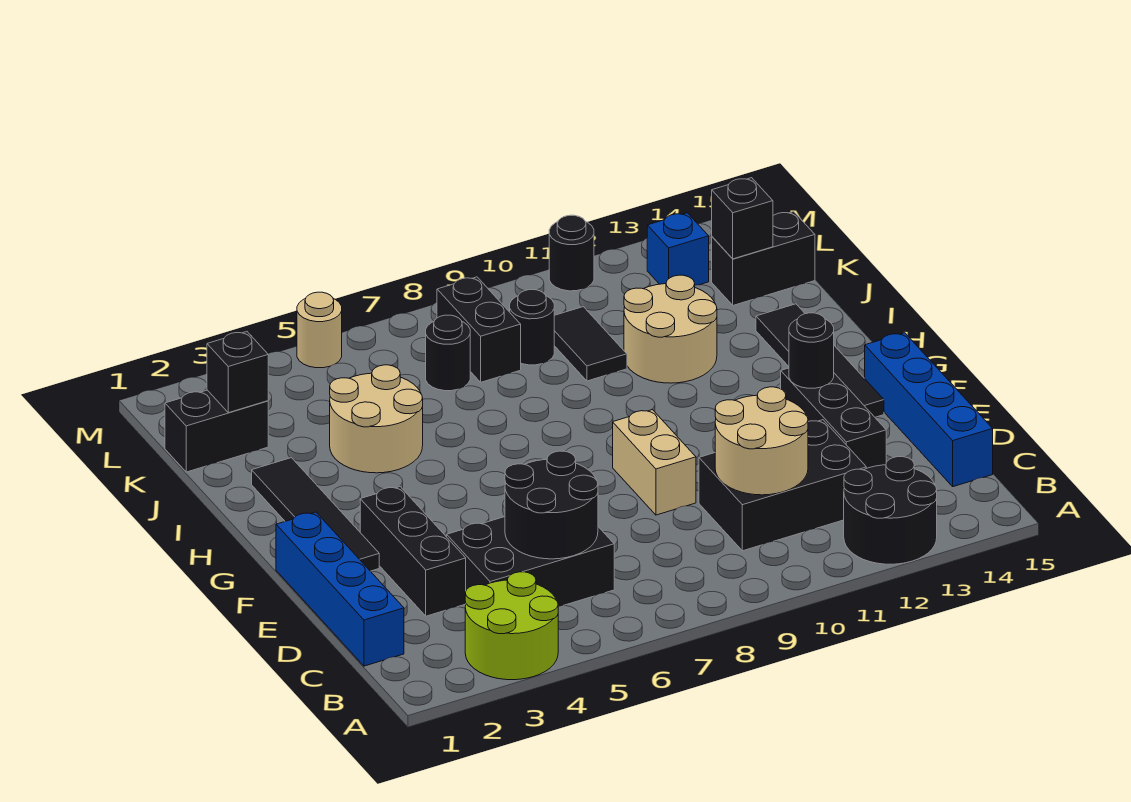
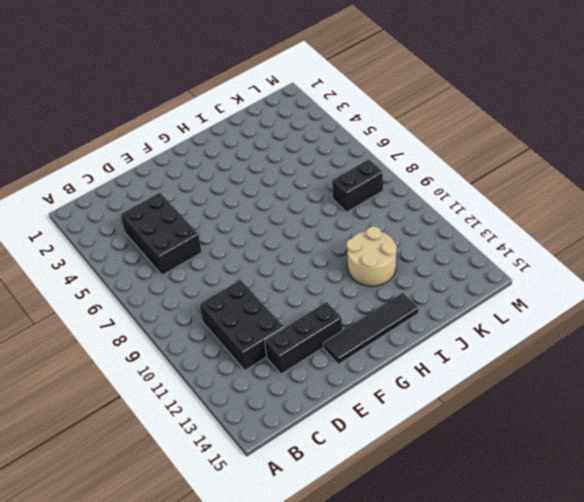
none -> lime 2x2 round brick [465,572,558,680]
none -> black 2x2 round brick [844,457,937,564]
none -> blue 1x4 brick [276,512,404,666]

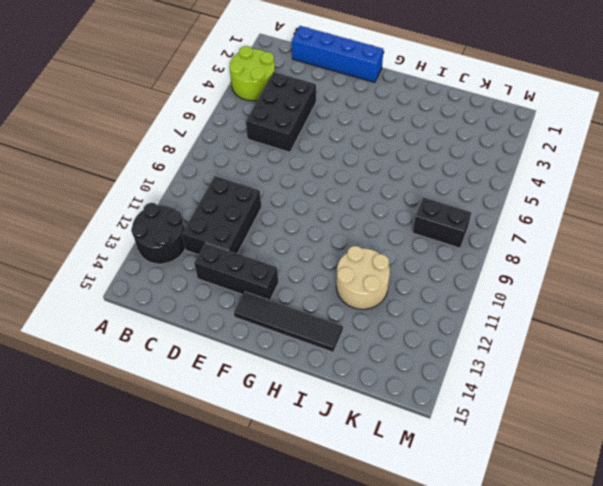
none -> blue 1x4 brick [865,333,993,487]
none -> black 1x3 brick [360,487,466,616]
none -> tan 1x2 brick [613,410,696,515]

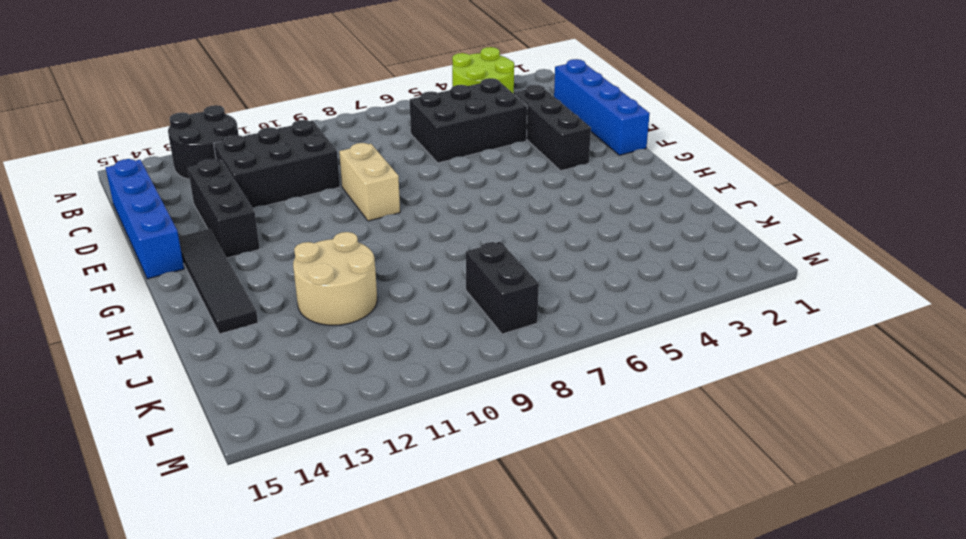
none -> black 1x4 tile [252,458,379,571]
none -> tan 2x2 round brick [330,365,423,473]
none -> black 1x2 tile [554,307,627,381]

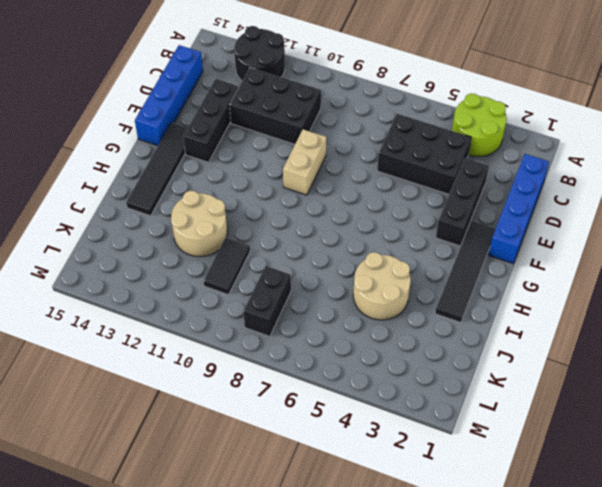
none -> black 1x2 brick [165,390,268,472]
none -> black 1x1 round brick [426,315,470,391]
none -> black 1x1 round brick [510,290,554,365]

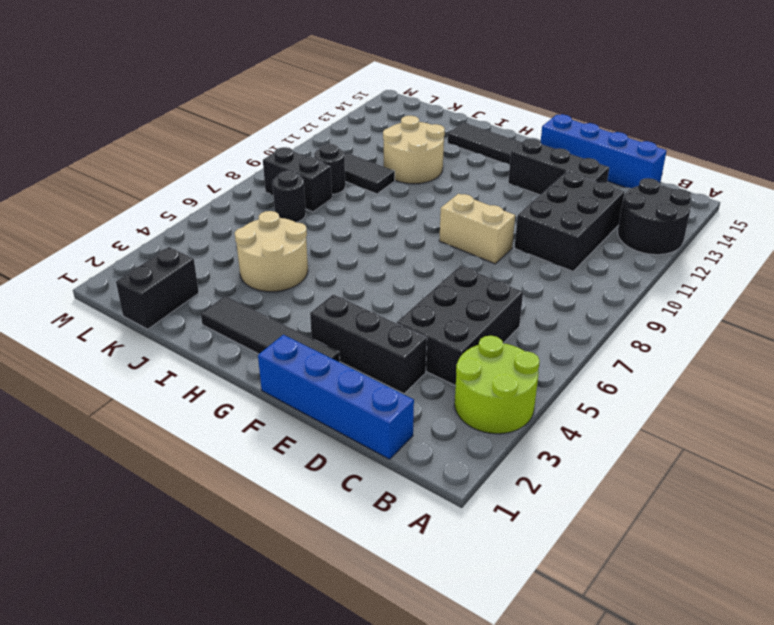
none -> black 1x2 brick [712,211,815,305]
none -> blue 1x1 brick [647,213,709,285]
none -> tan 1x1 round brick [297,292,342,368]

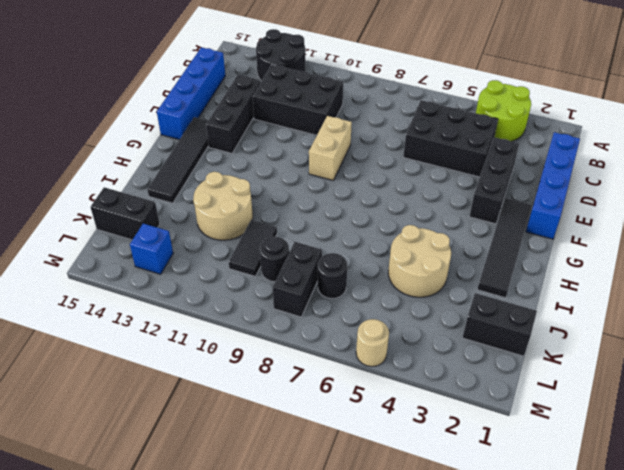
none -> black 1x1 round brick [549,215,594,291]
none -> black 2x2 round brick [505,451,598,559]
none -> tan 2x2 round brick [715,387,808,495]

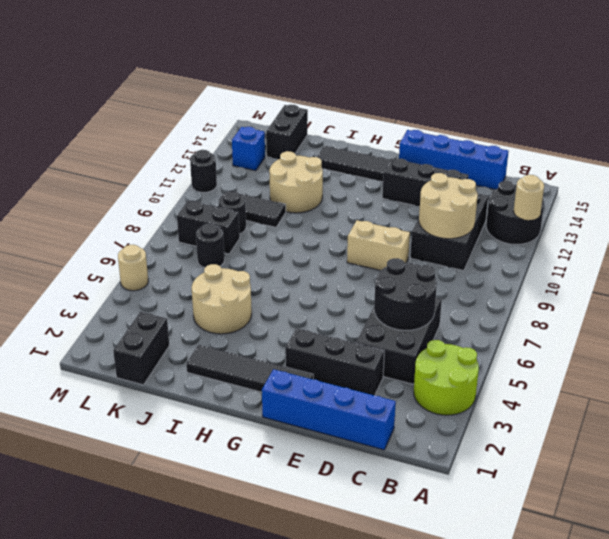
tan 1x1 round brick [514,175,544,220] -> none
none -> black 1x1 round brick [789,313,834,388]
none -> black 1x1 brick [207,332,268,413]
none -> black 1x1 brick [712,178,773,259]

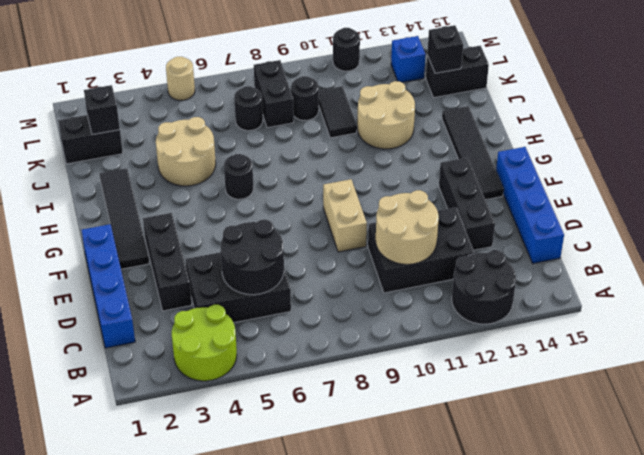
black 1x1 round brick [224,154,254,199] -> black 1x1 round brick moved to [789,313,834,388]

